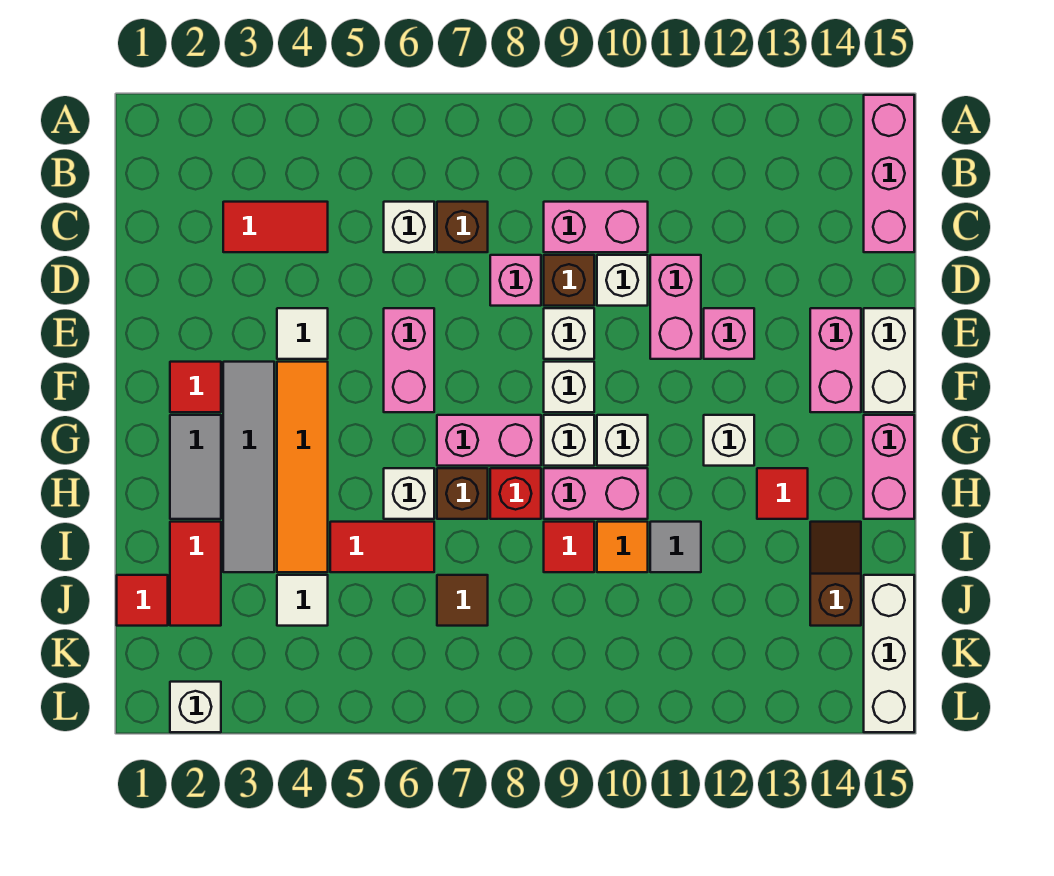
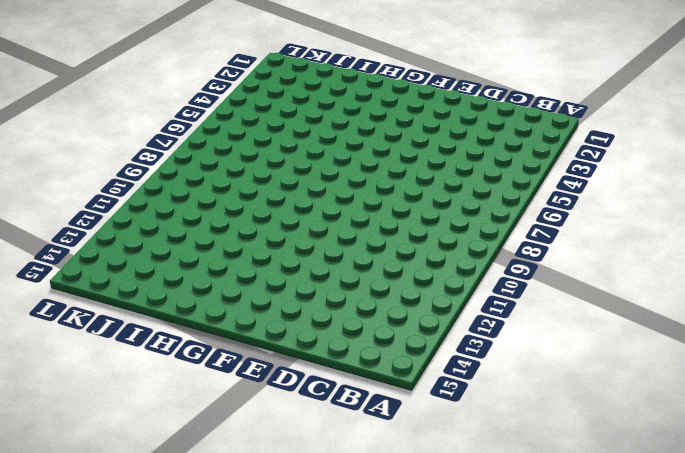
none -> pink 1x3 brick [864,95,914,252]
none -> red 1x2 tile [223,202,328,252]
none -> white 1x1 brick [384,202,434,252]
none -> brown 1x1 brick [437,202,488,252]

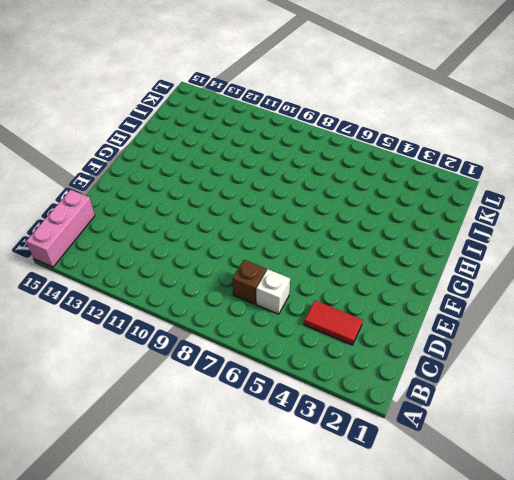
none -> pink 1x2 brick [544,202,648,252]
none -> pink 1x1 brick [490,255,541,306]
none -> brown 1x1 brick [544,255,594,306]
none -> white 1x1 brick [597,255,648,306]

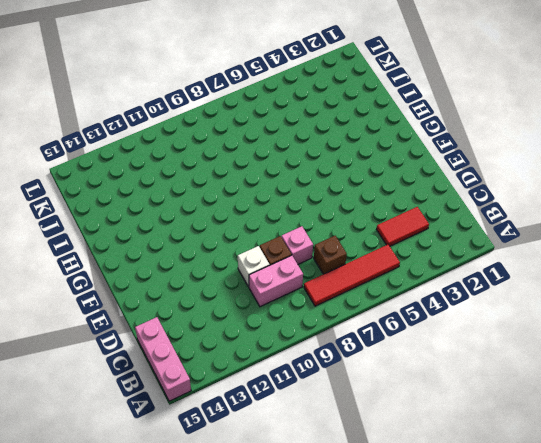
red 1x4 tile [304,244,400,306] -> none
none -> white 1x1 brick [384,202,434,252]
none -> pink 1x2 brick [650,255,701,359]
none -> white 1x1 tile [277,308,328,359]
none -> pink 1x2 brick [384,308,434,412]

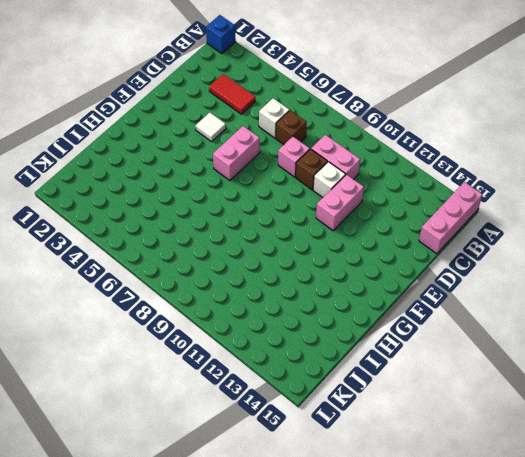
blue 1x1 brick [206,15,236,54] -> none
none -> white 1x1 brick [544,308,594,359]
none -> pink 1x1 brick [704,308,754,359]
none -> pink 1x2 brick [810,308,861,412]
none -> white 1x2 brick [864,308,914,412]

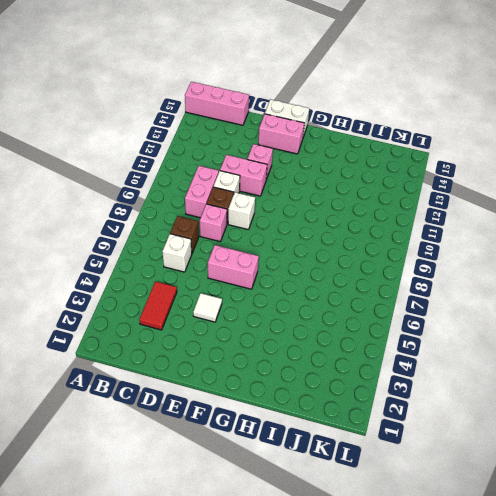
none -> red 1x1 tile [170,362,221,412]
none -> grey 1x4 tile [223,362,274,572]
none -> orange 1x4 tile [277,362,328,572]
none -> white 1x1 brick [544,362,594,412]

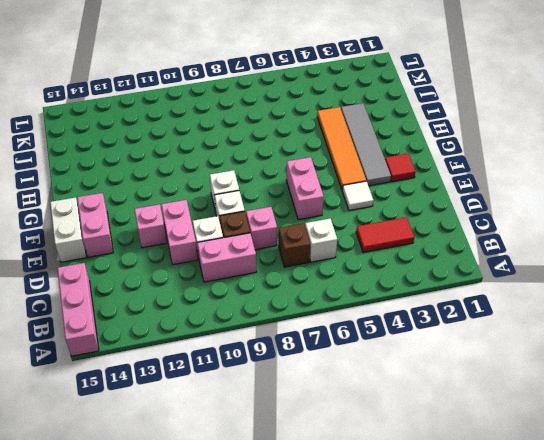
none -> grey 1x2 tile [170,415,221,519]
none -> pink 1x2 brick [437,415,541,466]
none -> white 1x1 brick [544,415,594,466]
none -> white 1x1 brick [597,415,648,466]

